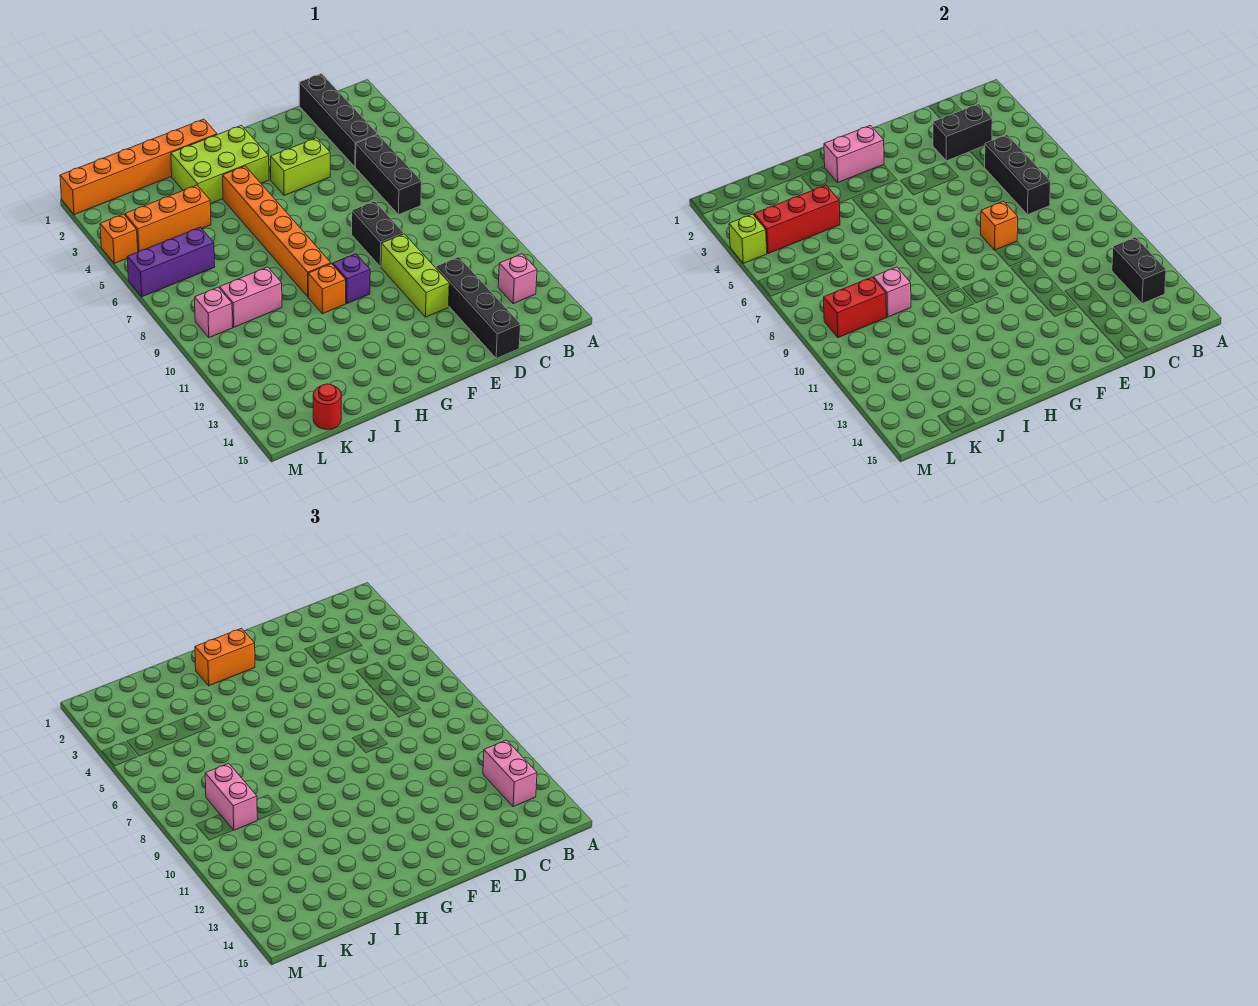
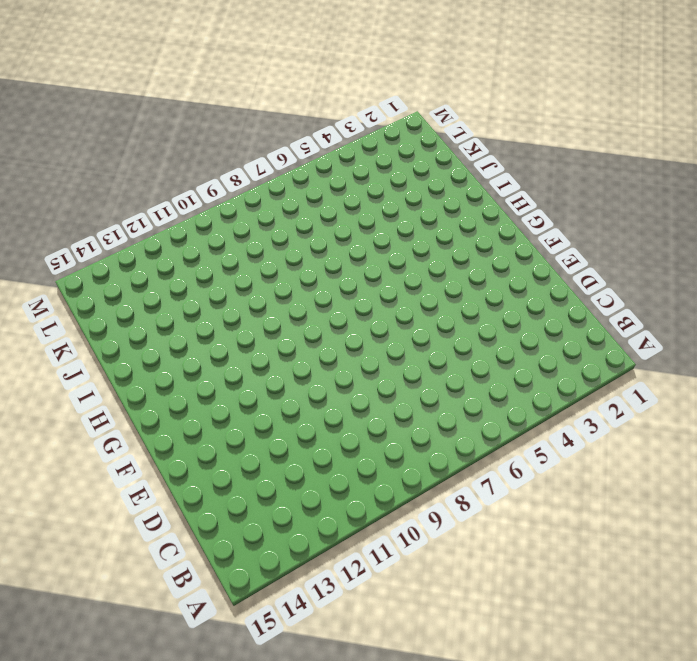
none -> pink 1x1 brick [498,254,537,304]
none -> black 1x4 brick [299,74,378,167]
none -> black 1x3 brick [356,135,422,215]
none -> black 1x4 brick [436,257,521,358]

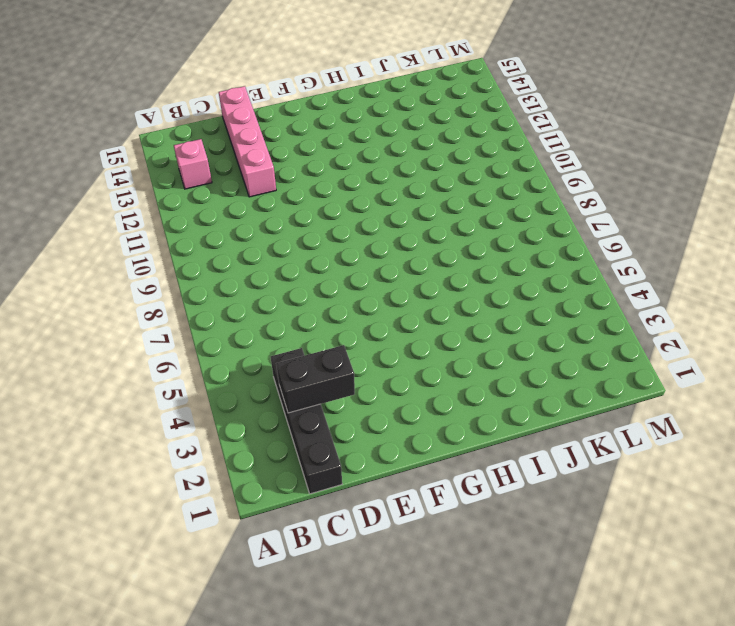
pink 1x4 brick [219,86,276,197] -> black 1x4 brick [436,257,521,358]
none -> black 1x3 brick [356,135,422,215]
none -> lime 1x2 brick [271,138,330,195]
none -> black 1x2 brick [352,201,404,267]
none -> lime 1x3 brick [381,234,449,317]

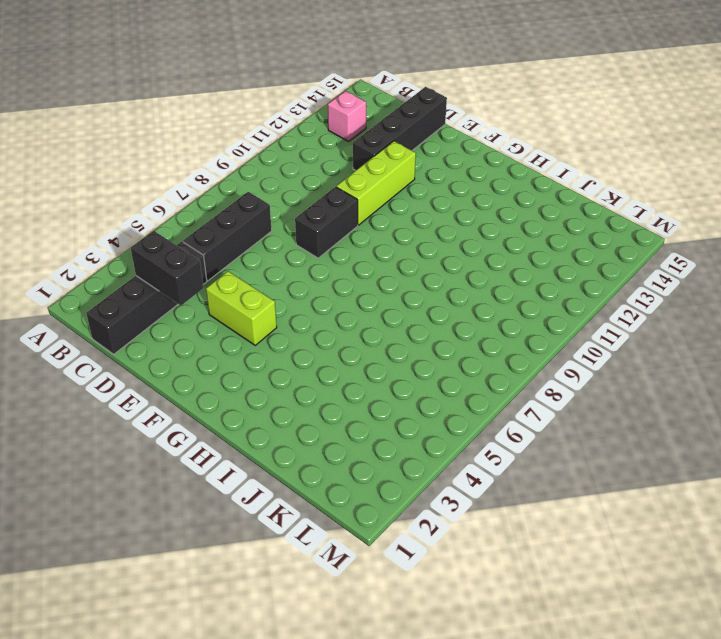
none -> lime 2x3 brick [171,125,269,204]
none -> purple 1x1 brick [333,254,370,303]
none -> orange 1x6 brick [60,119,217,215]
none -> orange 1x6 brick [223,166,331,297]

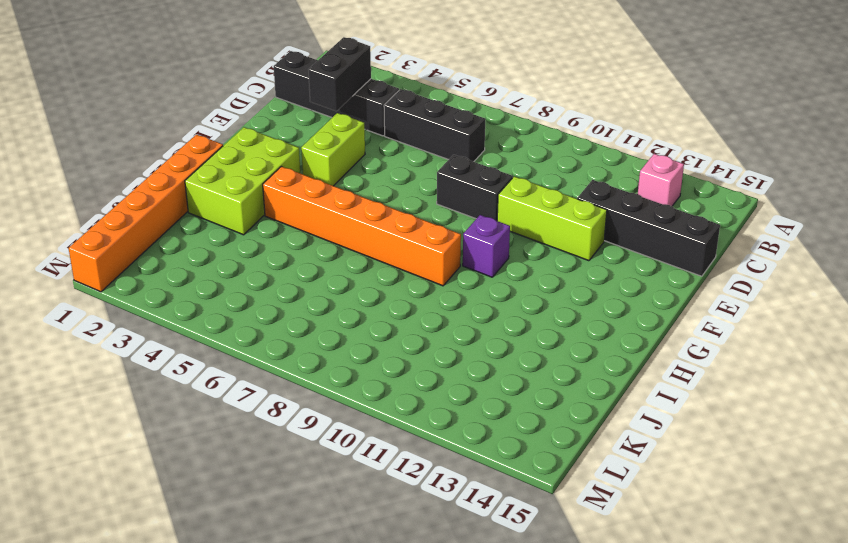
none -> orange 1x1 brick [308,264,346,314]
none -> orange 1x3 brick [125,185,211,252]
none -> pink 1x2 brick [220,267,282,327]
none -> purple 1x3 brick [127,227,215,297]

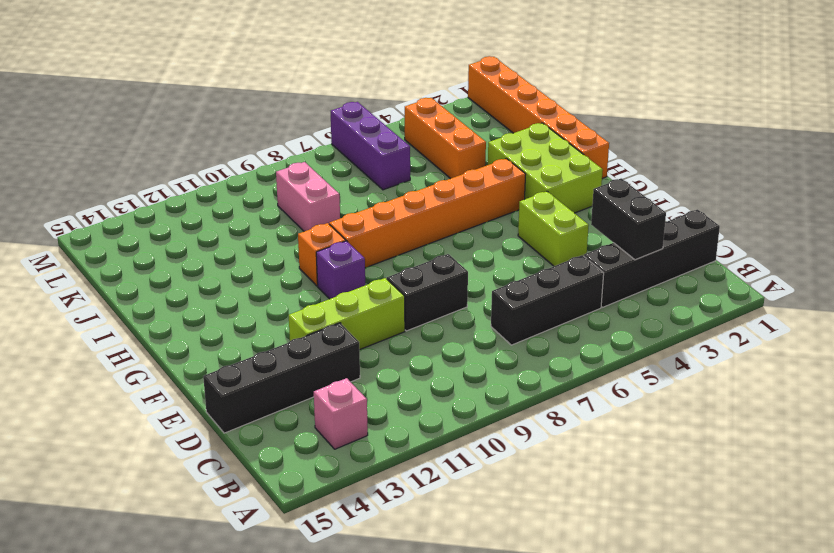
none -> red 1x1 round brick [313,384,341,429]
none -> pink 1x1 brick [195,287,233,338]
none -> orange 1x1 brick [100,214,138,263]
none -> black 1x2 brick [1112,237,1166,304]

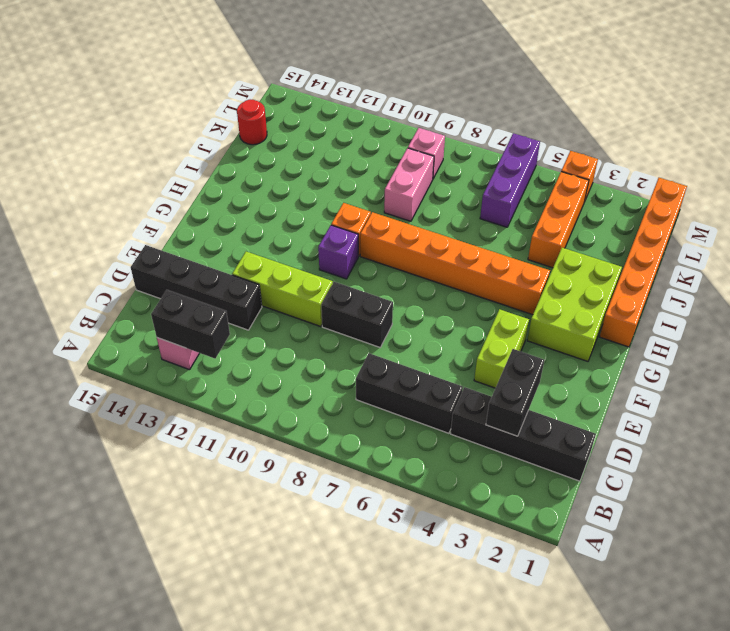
none -> black 1x3 brick [985,135,1051,215]
none -> orange 1x1 brick [981,201,1018,250]
none -> pink 1x2 brick [824,125,884,182]
none -> red 1x3 brick [754,185,840,254]

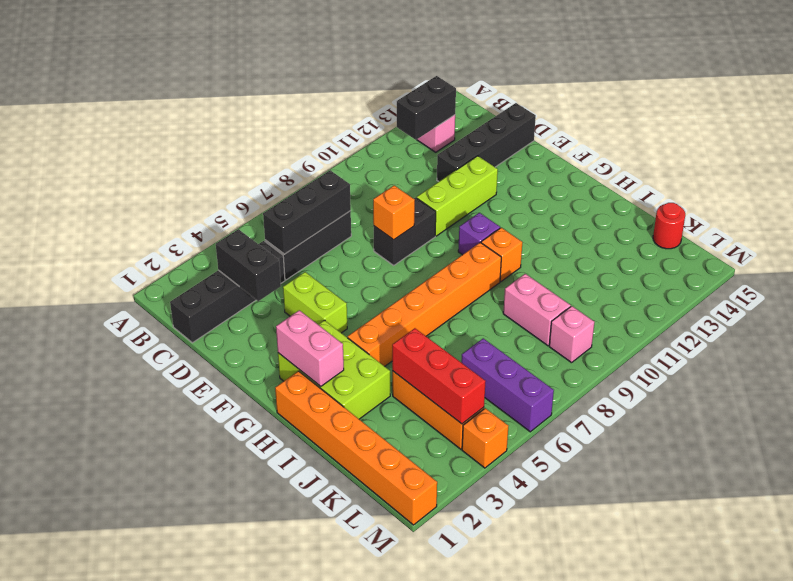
none -> pink 1x1 brick [873,267,911,317]
none -> red 1x2 brick [824,277,886,338]
none -> lime 1x1 brick [729,214,767,263]
none -> pink 1x2 brick [483,740,537,807]

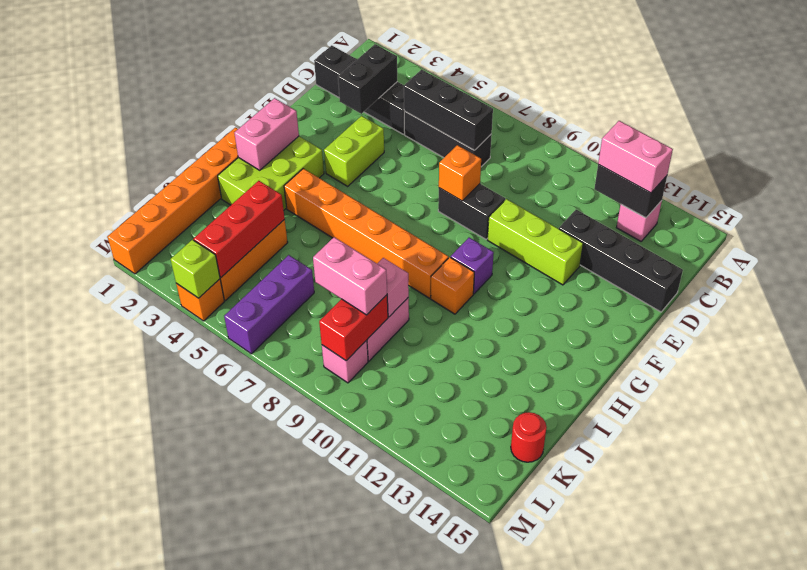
none -> orange 1x2 brick [195,628,255,686]

